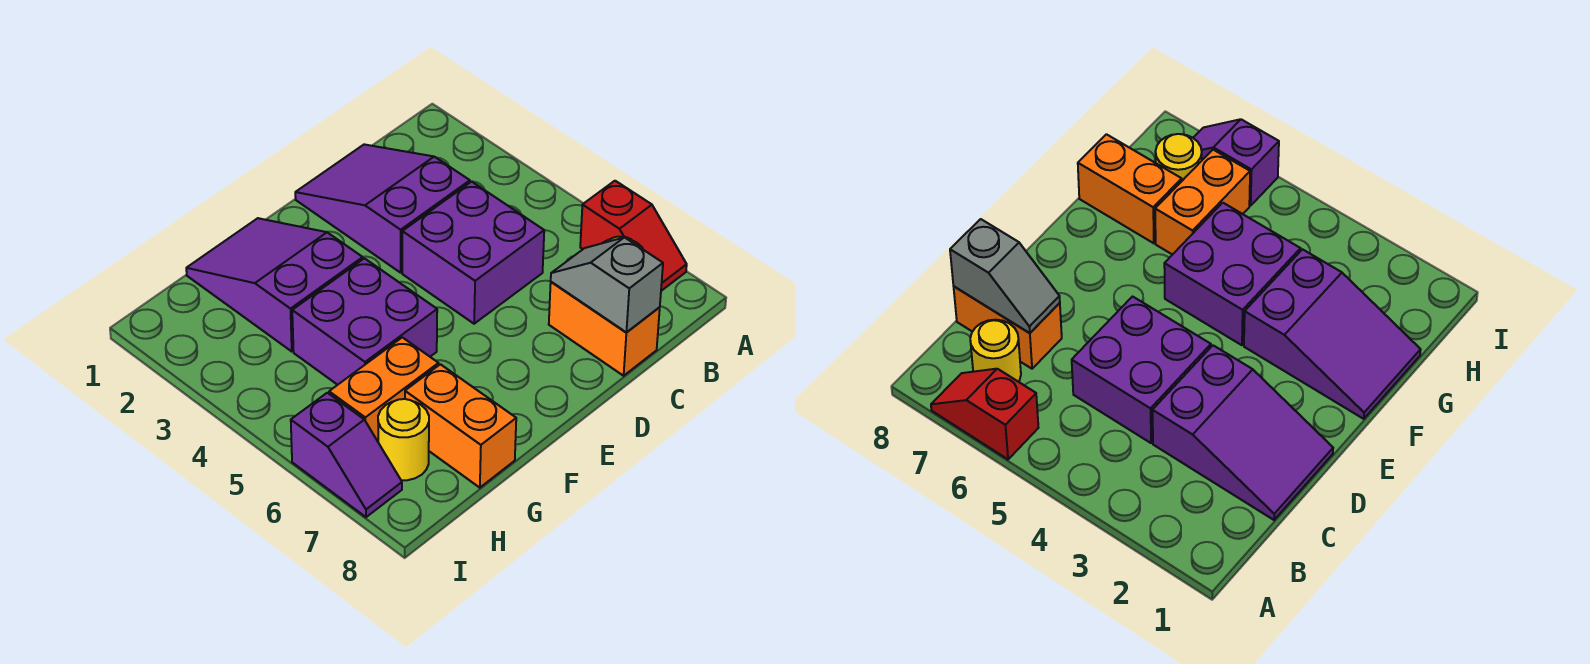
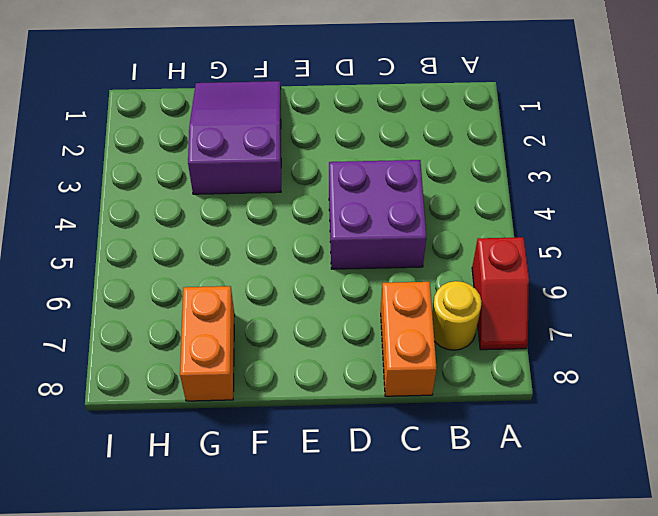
none -> purple 2x3 slope [295,144,470,273]
none -> purple 2x2 brick [292,258,437,385]
none -> orange 1x2 brick [329,337,439,441]

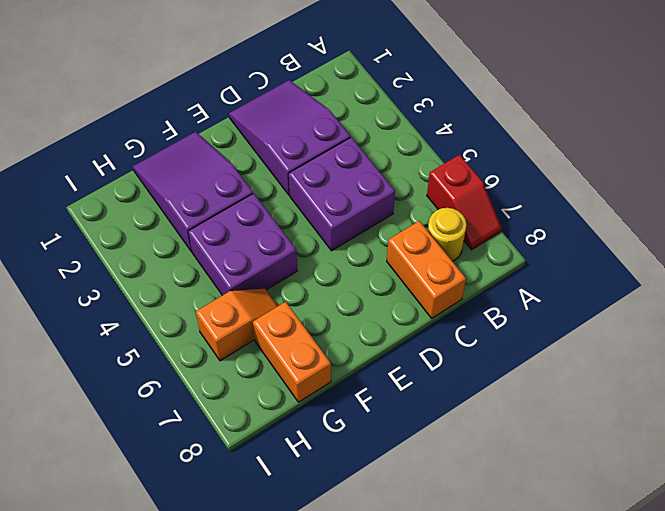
orange 1x2 slope [196,289,278,361] -> orange 1x2 brick [329,337,439,441]
none -> yellow 1x1 round brick [378,399,429,480]
none -> purple 1x2 slope [291,393,402,517]
none -> grey 1x2 slope [551,237,663,332]

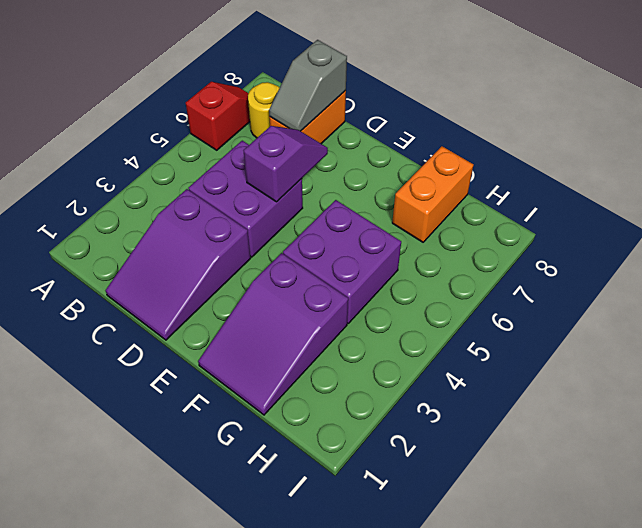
purple 1x2 slope [243,126,328,202] -> purple 1x2 slope moved to [291,393,402,517]
none -> orange 1x2 brick [329,337,439,441]
none -> yellow 1x1 round brick [378,399,429,480]

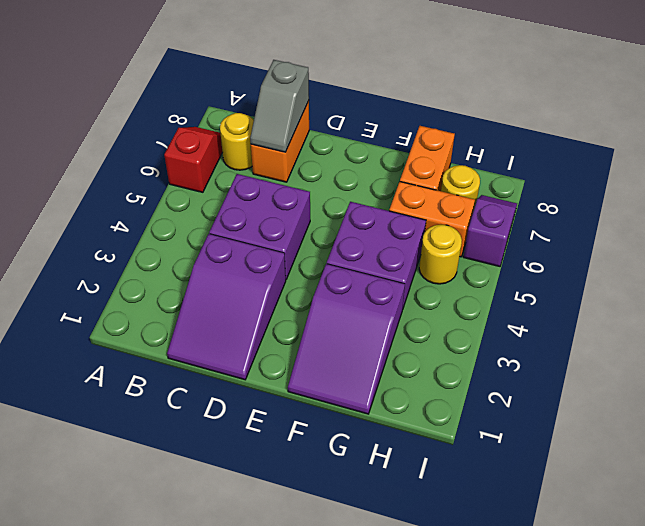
yellow 1x1 round brick [419,225,462,284] -> none

